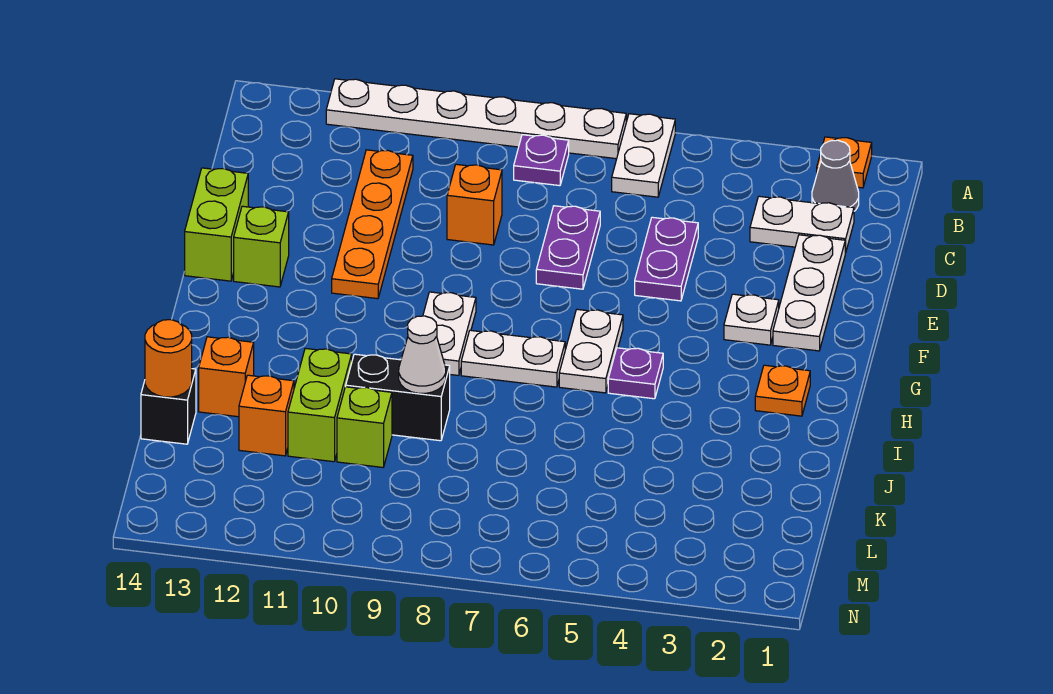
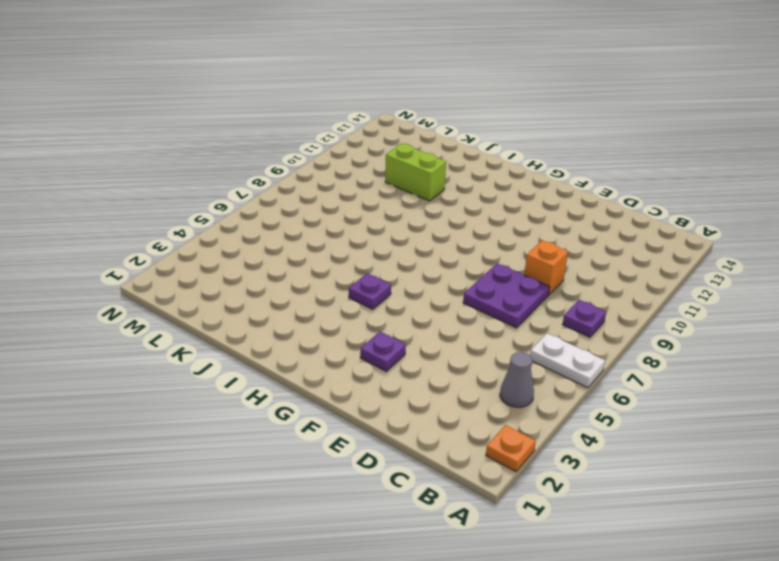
grey 1x1 cone [500,352,534,407] -> grey 1x1 cone moved to [812,140,859,211]
purple 2x2 plate [463,263,549,328] -> purple 1x2 plate [536,206,600,289]
purple 1x1 plate [360,332,406,371] -> white 1x1 plate [724,294,779,345]
none -> white 1x6 plate [326,79,626,159]
none -> white 1x2 plate [750,196,854,253]
none -> orange 1x4 plate [332,150,413,299]

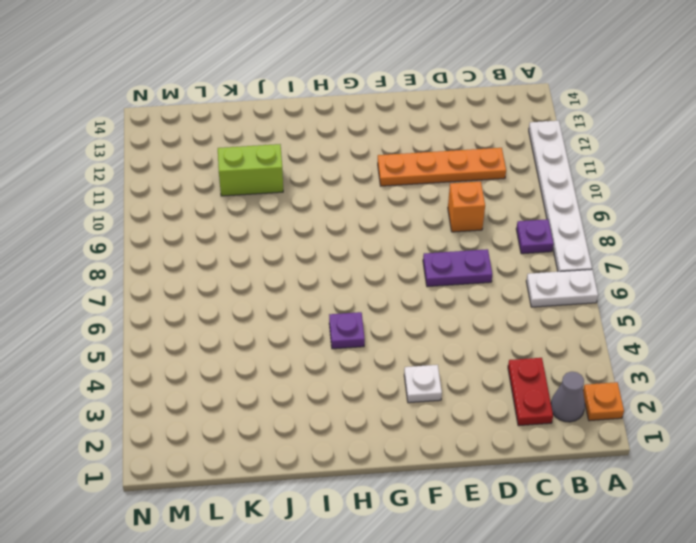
red 1x2 plate [508,358,553,426] -> white 1x2 plate [750,196,854,253]
none -> white 1x3 plate [773,235,845,351]
none -> purple 1x2 plate [635,217,698,301]
none -> lime 1x2 brick [185,168,248,281]

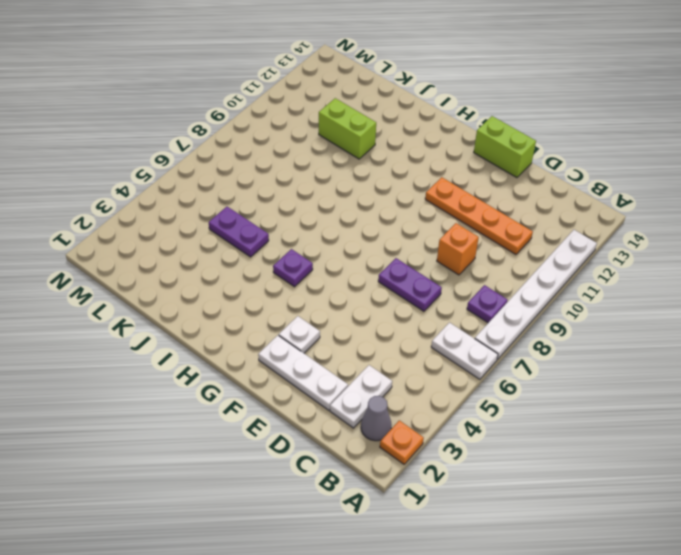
purple 1x2 plate [209,207,269,257] -> purple 1x2 plate moved to [635,217,698,301]
none -> lime 1x1 brick [234,206,289,287]
none -> white 1x2 plate [559,309,623,393]
none -> white 1x2 plate [423,292,476,375]

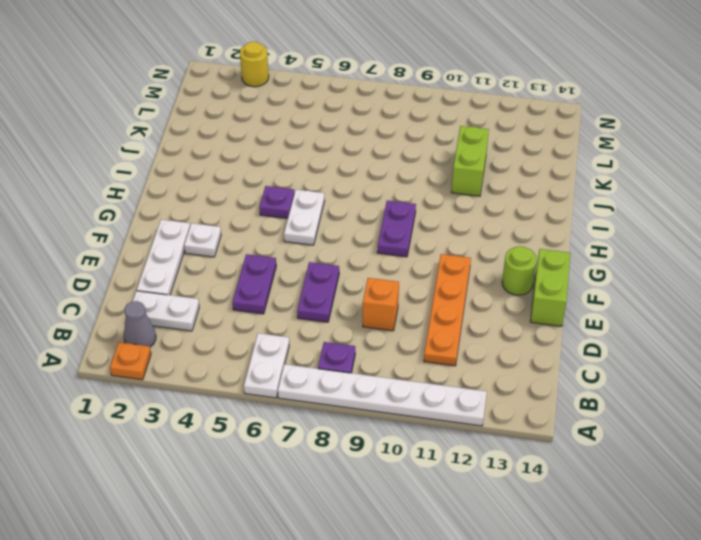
lime 1x1 round brick [502,246,537,295] -> lime 1x1 brick [234,206,289,287]
purple 1x2 plate [377,201,416,257] -> white 1x2 plate [423,292,476,375]
yellow 1x1 round brick [240,42,269,87] -> none
none -> orange 1x1 plate [755,365,810,416]
none -> white 1x2 plate [461,330,565,387]
none -> black 1x2 brick [346,354,450,441]

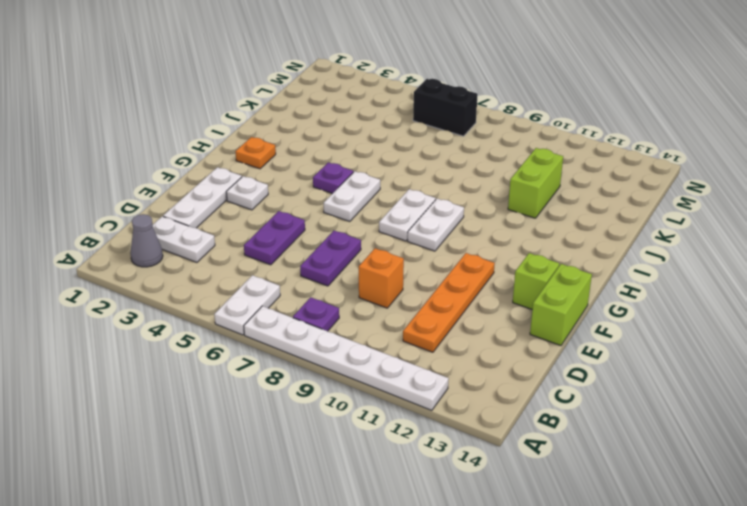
white 1x2 plate [379,189,436,241] -> white 1x2 plate turned to [461,330,565,387]
black 1x2 brick [413,79,478,136] -> black 1x2 brick moved to [346,354,450,441]
none -> orange 1x1 plate [817,137,872,188]
none -> orange 1x1 brick [199,337,254,417]
none -> lime 1x1 brick [337,387,392,467]

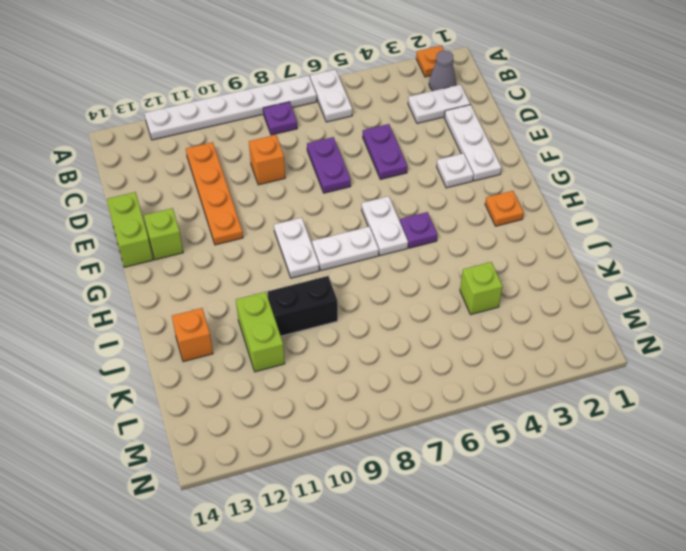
lime 1x1 brick [460,262,503,315] -> lime 1x1 brick moved to [337,387,392,467]
none -> orange 1x1 brick [239,375,294,456]
none -> black 1x1 brick [141,369,196,444]
none -> white 1x1 cone [399,316,446,393]

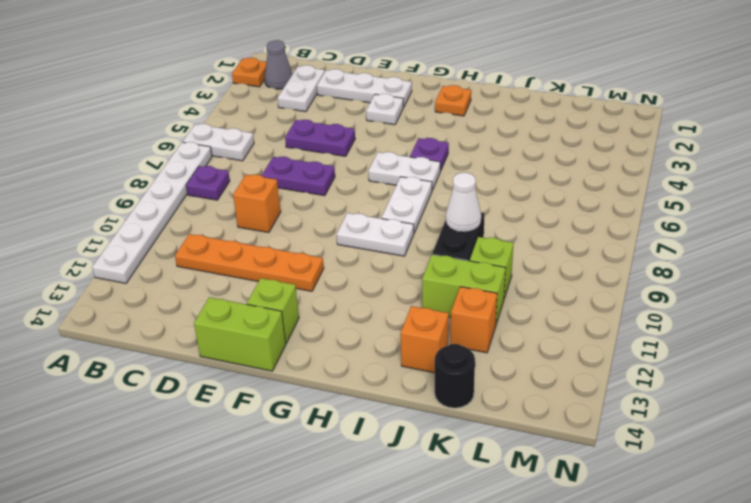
black 1x1 round brick [435,344,475,408] -> black 1x1 brick [141,369,196,444]
none -> orange 1x1 round brick [145,320,192,397]

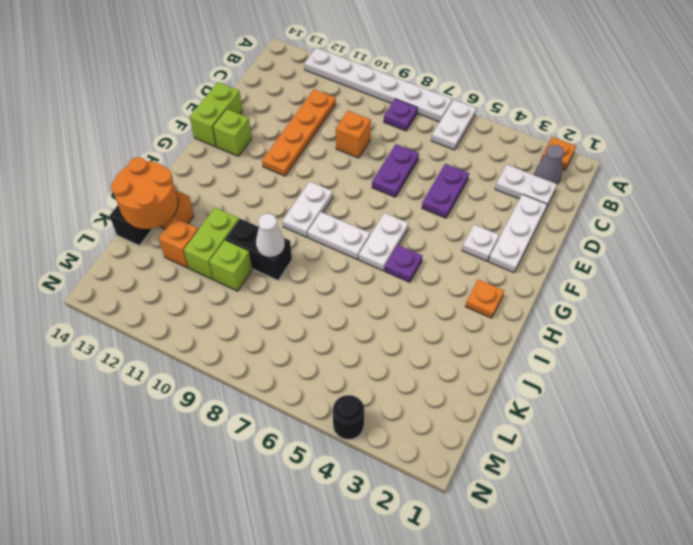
orange 2x2 round brick [111,157,178,229] -> orange 1x1 round brick [145,320,192,397]
black 1x1 round brick [333,395,364,439] -> none

